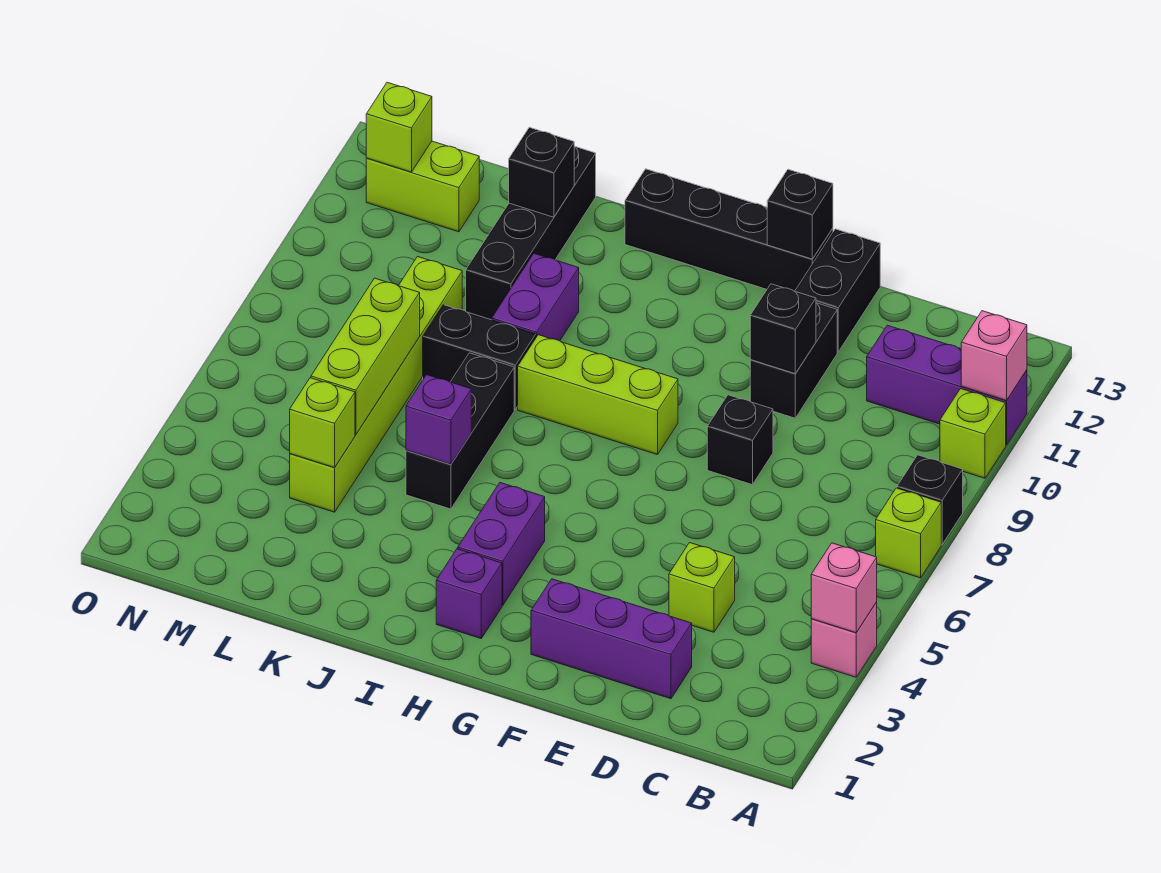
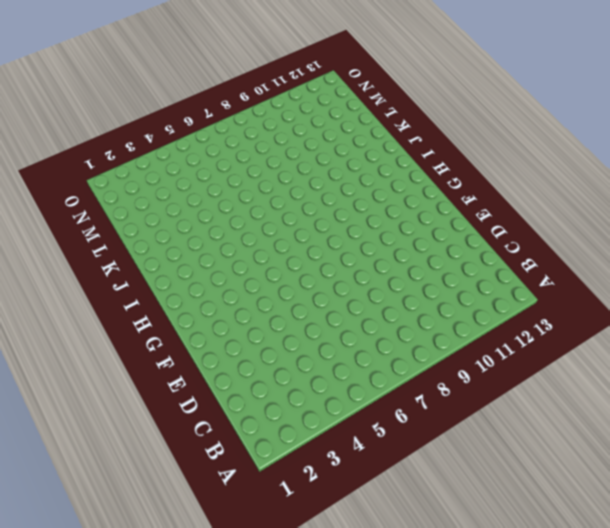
none -> pink 1x1 brick [811,602,877,677]
none -> lime 1x1 brick [876,488,941,578]
none -> black 1x1 brick [897,455,963,545]

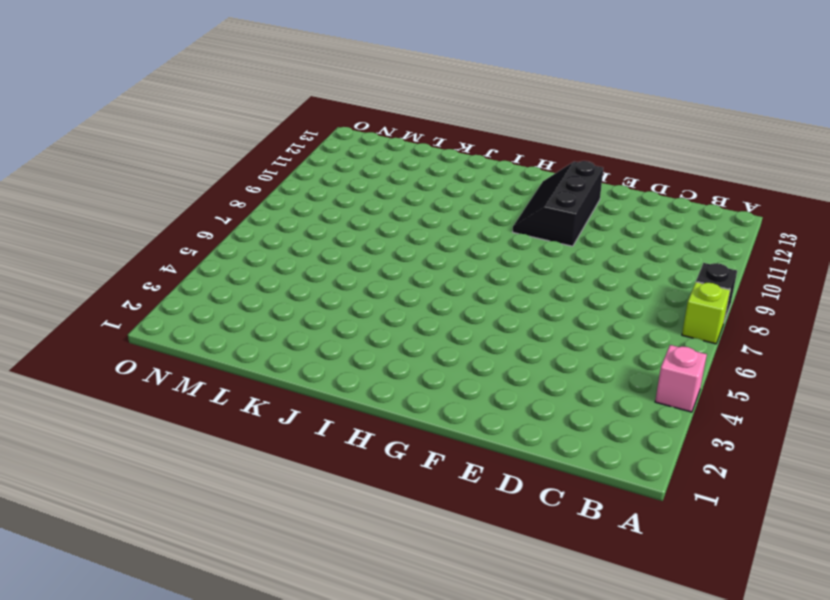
black 2x3 slope [513,161,603,246] -> none
none -> lime 1x1 brick [940,389,1006,478]
none -> purple 1x3 brick [867,325,1027,445]
none -> purple 1x3 brick [531,579,692,699]

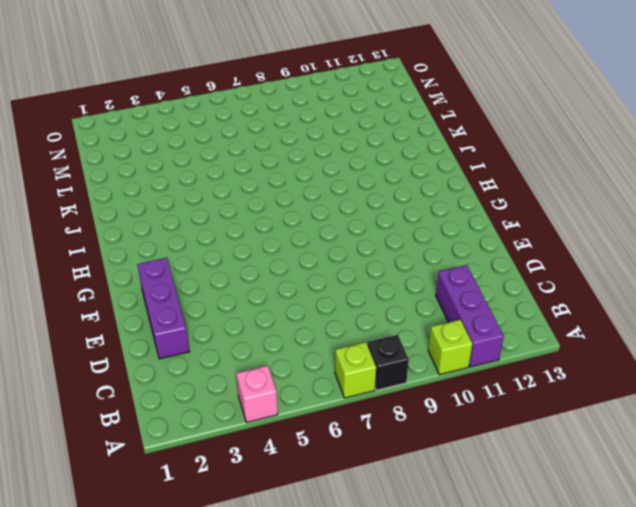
none -> lime 1x1 brick [669,543,735,632]
none -> black 1x1 brick [707,395,773,485]
none -> black 1x2 brick [750,303,837,418]

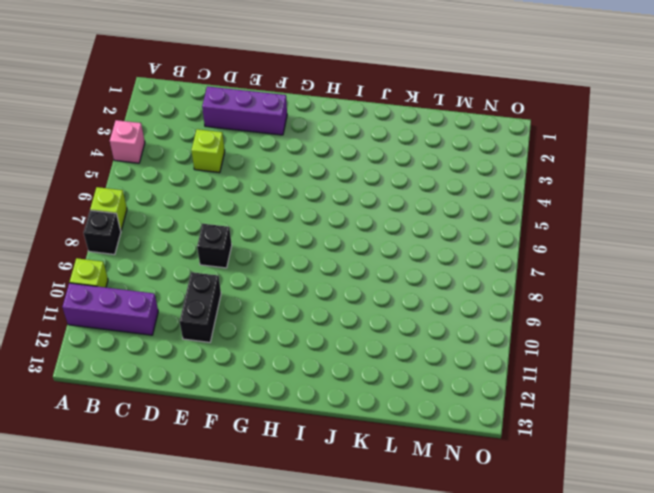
none -> black 1x2 brick [795,229,880,352]
none -> black 1x4 brick [625,169,833,291]
none -> lime 1x3 brick [518,335,678,455]

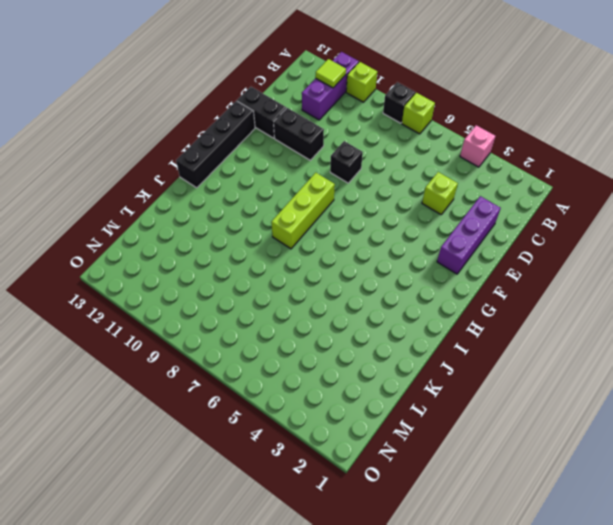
lime 1x1 tile [315,59,346,88] -> none
none -> purple 1x1 brick [436,549,502,638]
none -> purple 1x2 brick [458,483,545,605]
none -> black 1x3 brick [406,353,514,509]

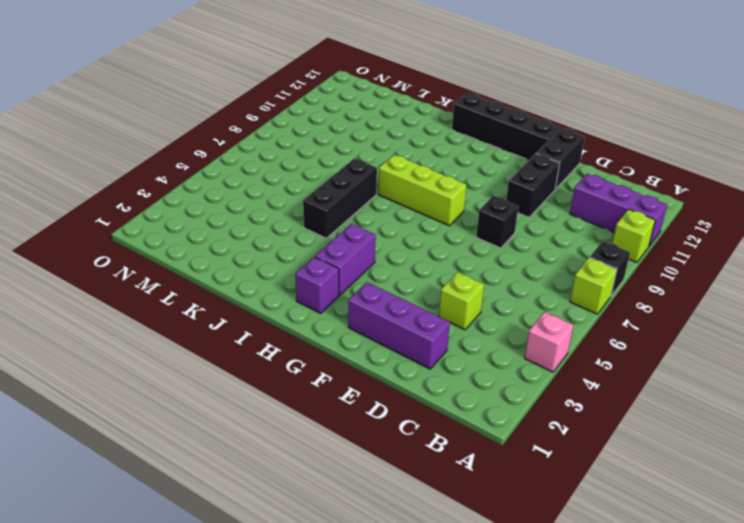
none -> black 1x2 brick [423,305,536,409]
none -> purple 1x2 brick [492,254,579,341]
none -> black 1x4 brick [466,146,596,320]

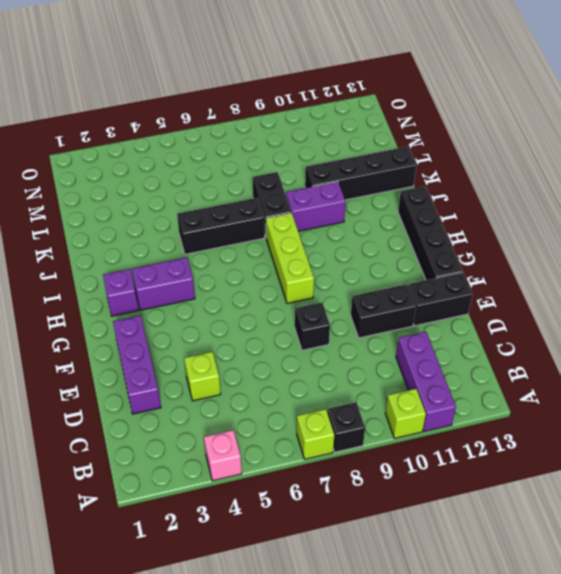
none -> lime 1x6 brick [290,257,462,512]
none -> lime 1x2 brick [366,141,479,232]
none -> pink 1x1 brick [811,543,877,633]

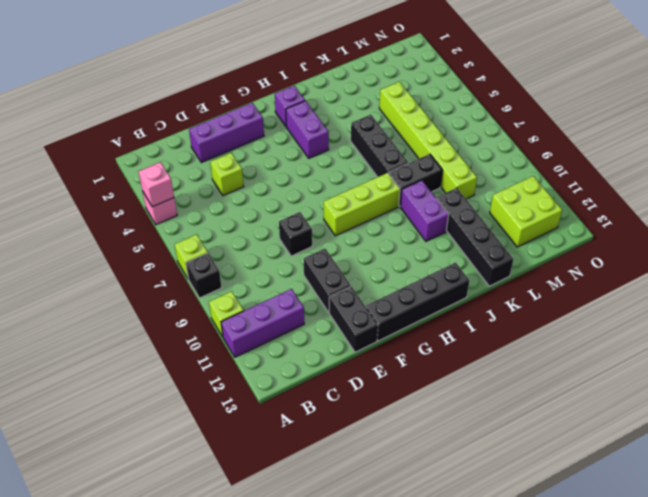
lime 2x2 brick [490,176,562,247] -> lime 1x2 brick [366,141,479,232]
none -> pink 1x1 brick [961,311,1027,401]
none -> black 1x1 brick [750,284,816,374]
none -> black 1x1 brick [767,169,833,259]

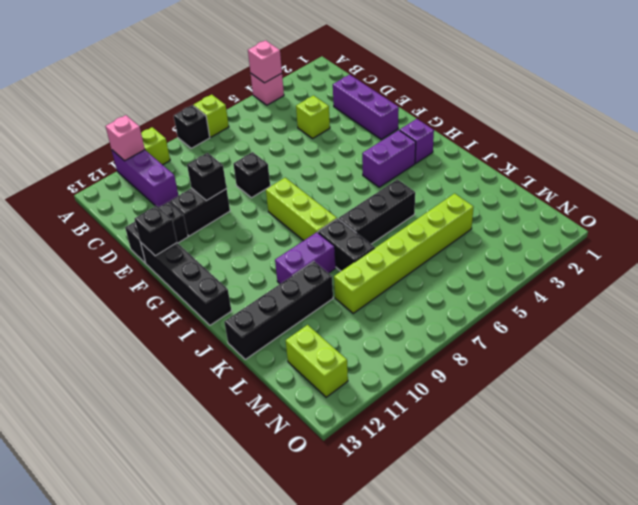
none -> purple 1x1 brick [406,375,471,464]
none -> black 1x1 brick [509,127,574,217]
none -> lime 1x1 brick [290,378,355,468]

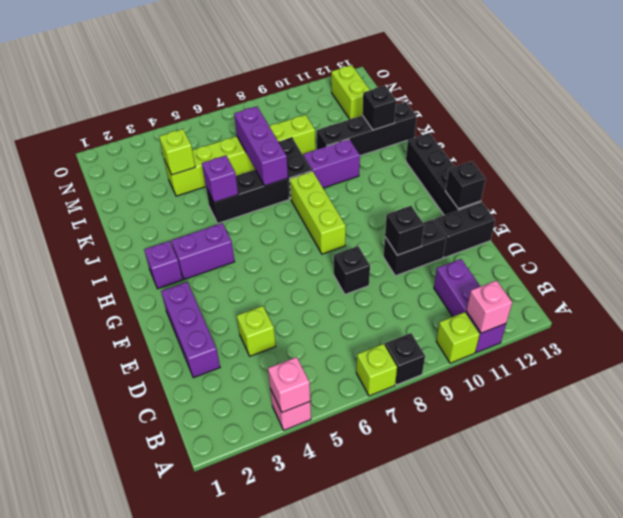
purple 1x3 brick [234,106,288,186] -> lime 1x3 brick [311,278,420,434]
none -> lime 1x1 brick [366,82,432,172]

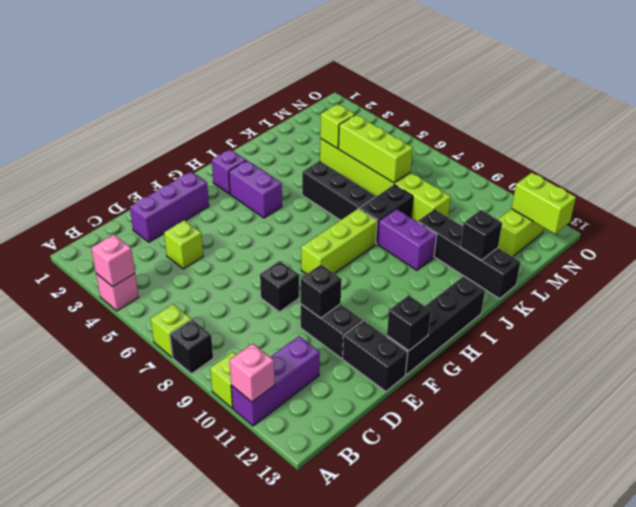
lime 1x2 brick [512,173,576,234] -> lime 1x1 brick [366,82,432,172]
none -> purple 1x1 brick [406,375,471,464]

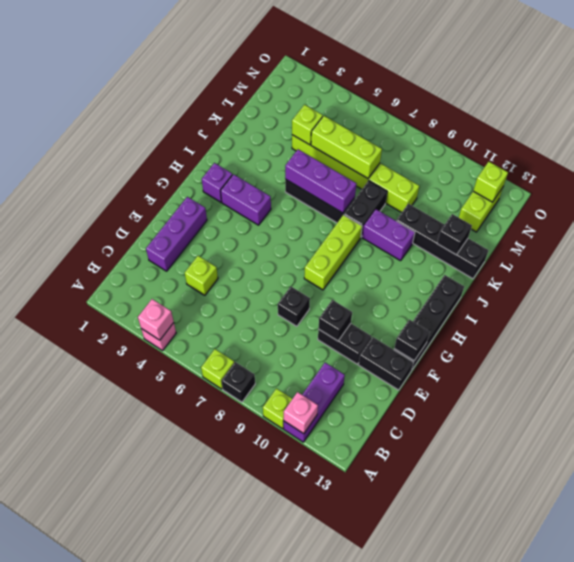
purple 1x3 brick [285,149,356,213] -> purple 1x1 brick [406,375,471,464]

